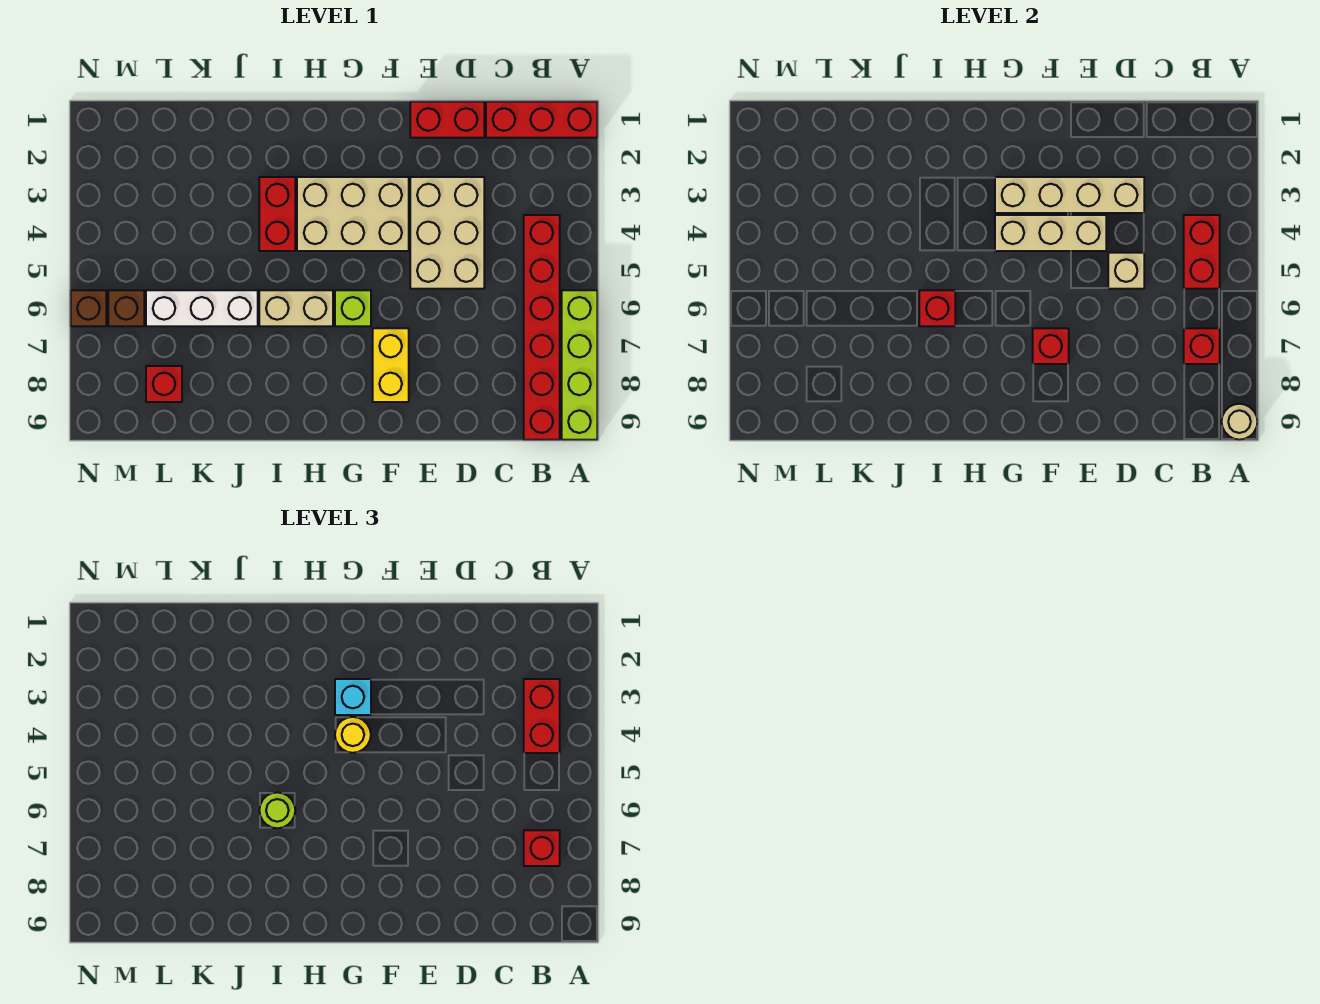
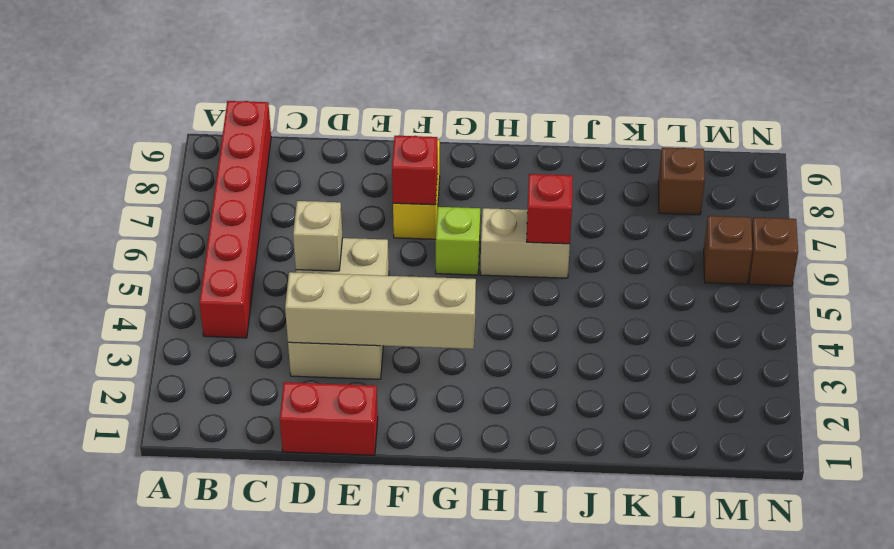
brown 1x1 brick [658,148,705,215] -> red 1x1 brick [146,366,182,402]
none -> red 1x3 brick [486,102,597,138]
none -> lime 1x4 brick [562,290,597,440]
none -> tan 2x3 brick [297,177,409,251]

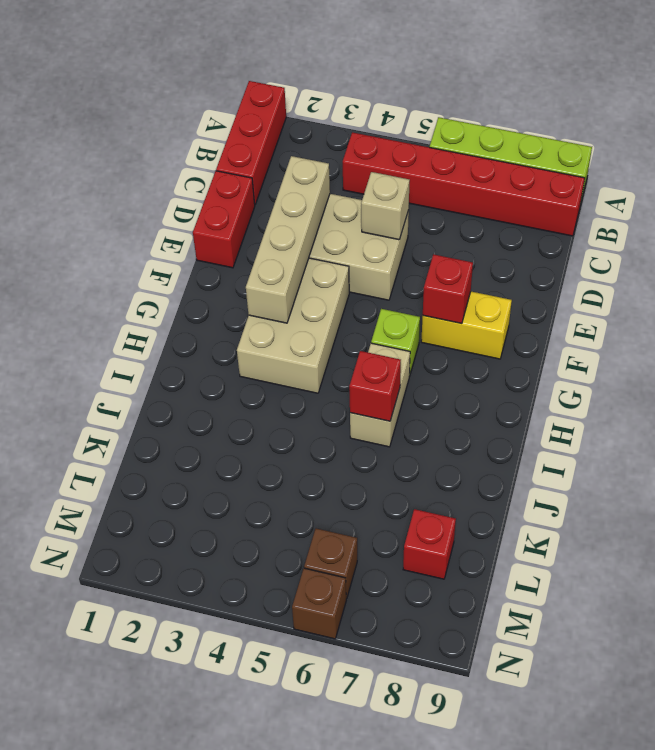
none -> red 1x2 brick [259,177,295,251]
none -> white 1x3 brick [146,290,258,326]
none -> tan 1x1 round brick [1222,404,1257,440]

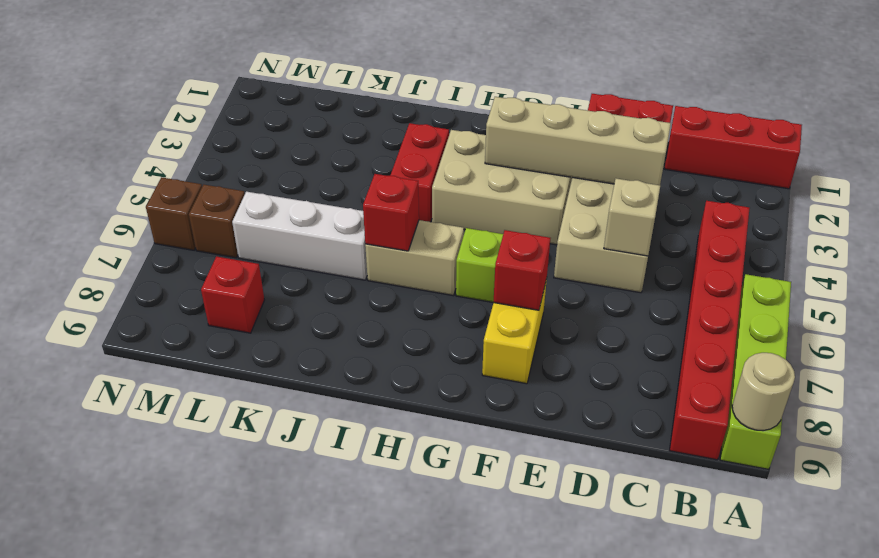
none -> red 1x2 brick [1184,215,1220,289]
none -> red 1x1 brick [1184,328,1220,364]
none -> tan 1x3 brick [995,215,1106,251]

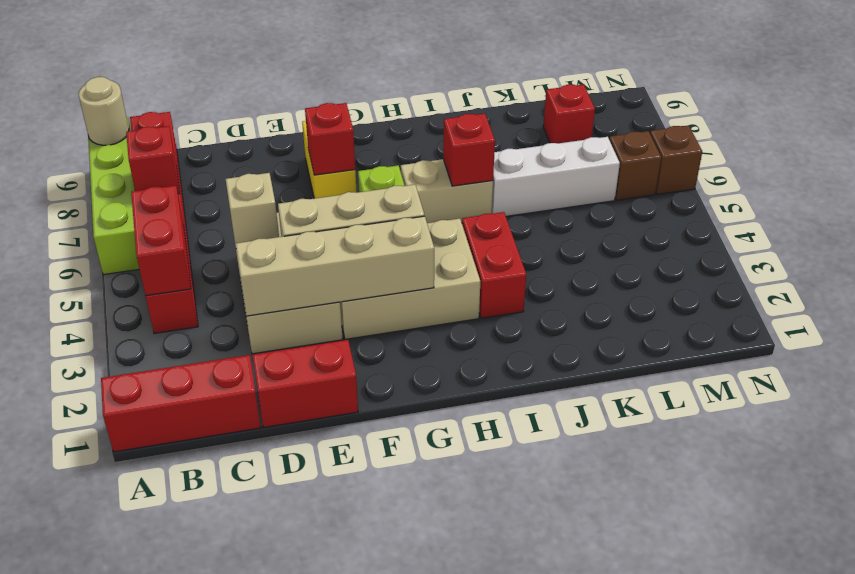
none -> red 1x2 brick [524,679,560,753]
none -> red 1x1 brick [524,830,560,866]
none -> cyan 1x1 brick [335,679,371,715]

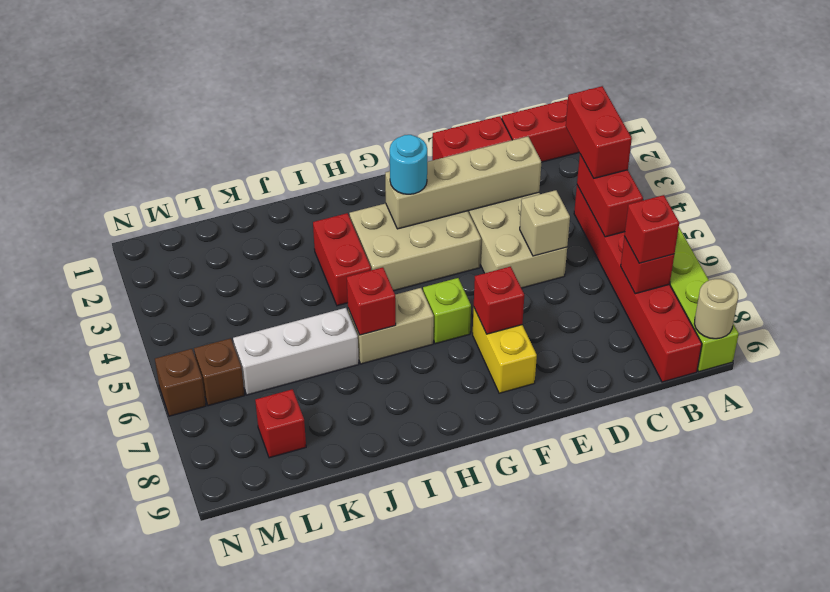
cyan 1x1 round brick [390,135,427,194] -> cyan 1x1 brick [335,679,371,715]
none -> tan 1x3 brick [995,215,1106,251]
none -> yellow 1x1 round brick [335,717,371,753]
none -> lime 1x1 round brick [259,792,295,828]

